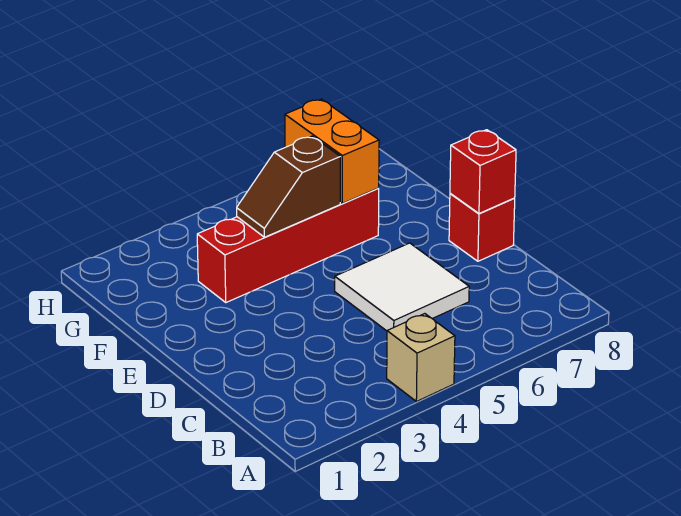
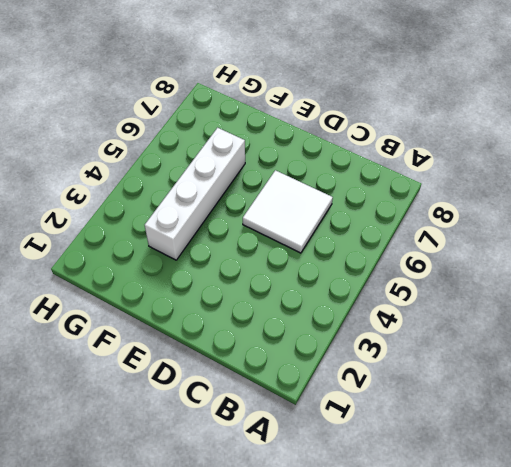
white 1x4 brick [145,128,245,260] -> red 1x4 brick [197,188,379,302]
none -> tan 1x1 brick [387,314,455,402]
none -> red 1x1 brick [449,193,515,261]

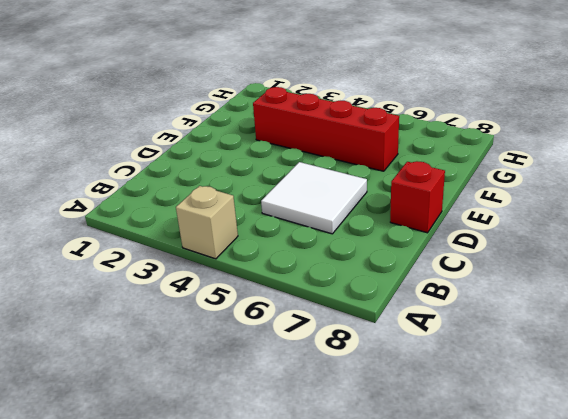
none -> red 1x1 brick [450,130,516,213]
none -> brown 1x2 slope [237,136,340,237]

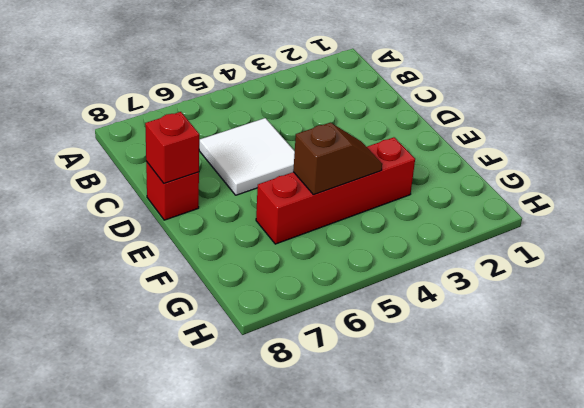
none -> tan 1x1 brick [387,314,455,402]
none -> orange 1x2 brick [285,99,379,203]

